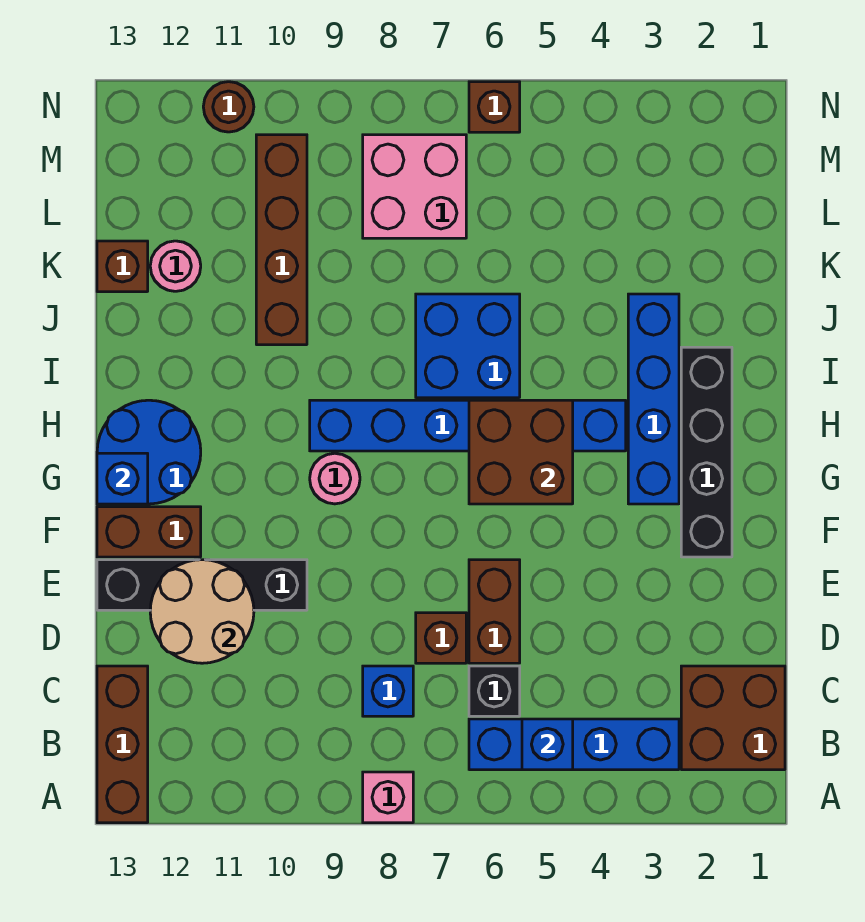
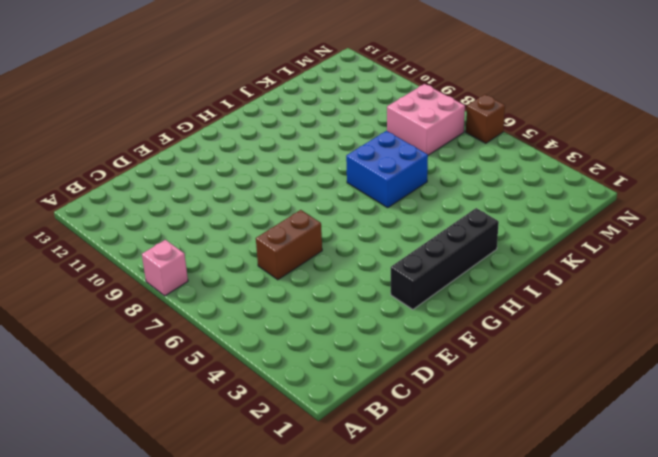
none -> brown 1x3 brick [97,666,148,823]
none -> brown 2x2 brick [681,666,785,770]
none -> blue 1x4 brick [469,719,679,770]

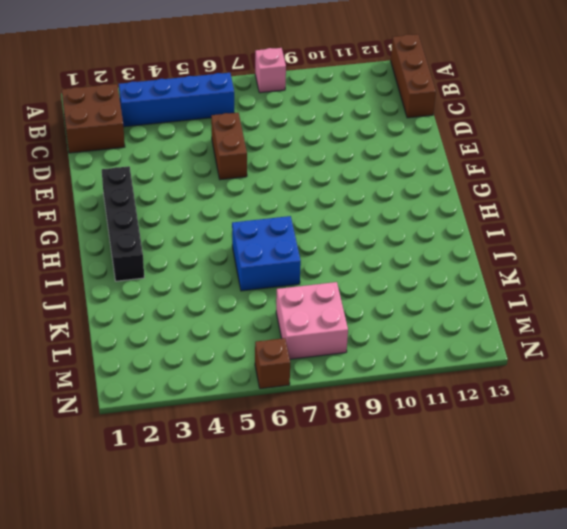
none -> black 1x1 brick [469,666,520,716]
none -> blue 1x1 brick [363,666,413,716]
none -> brown 1x1 brick [416,613,466,663]

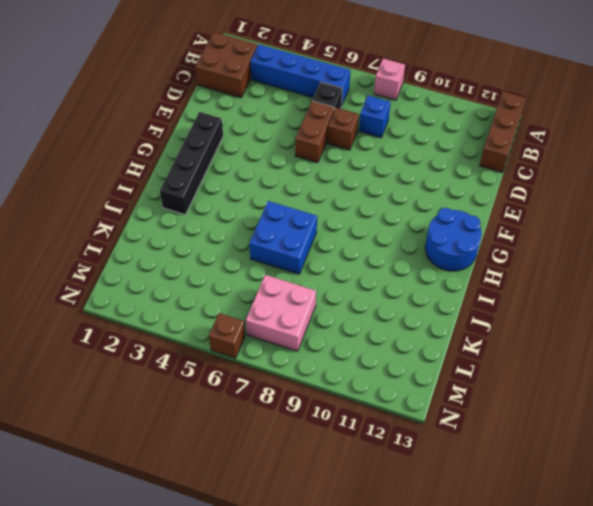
none -> black 1x4 brick [97,560,307,610]
none -> brown 1x2 brick [97,507,201,557]
none -> blue 1x4 brick [628,294,679,504]

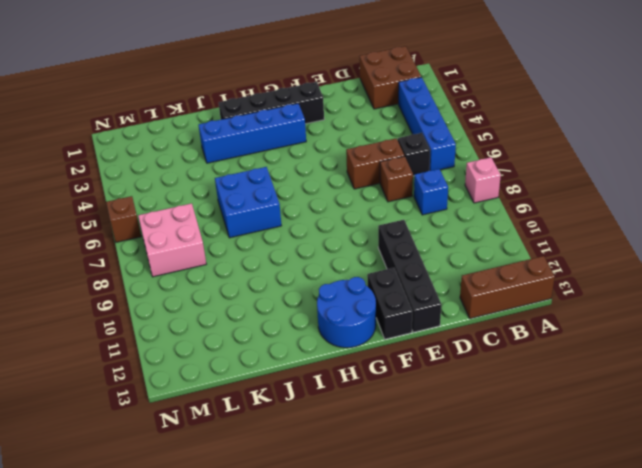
black 1x2 brick [367,268,412,339] -> brown 1x2 brick [97,507,201,557]
none -> pink 1x1 round brick [310,453,360,504]
none -> blue 1x6 brick [310,400,626,451]
none -> brown 1x4 brick [256,135,307,345]

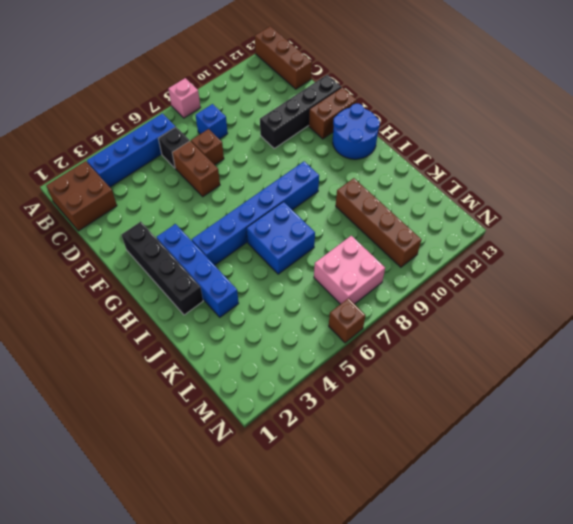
none -> pink 1x1 round brick [310,453,360,504]
none -> pink 1x1 round brick [150,241,201,291]
none -> brown 1x1 brick [97,241,148,292]

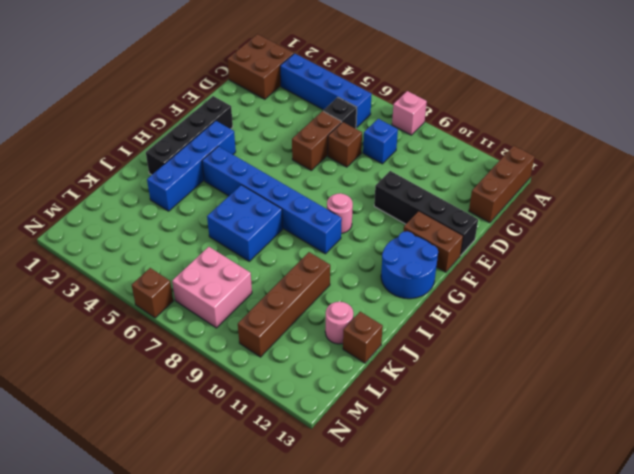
none -> brown 1x1 round brick [203,82,254,132]
none -> blue 1x1 brick [522,719,573,770]
none -> tan 2x2 round brick [150,560,254,663]

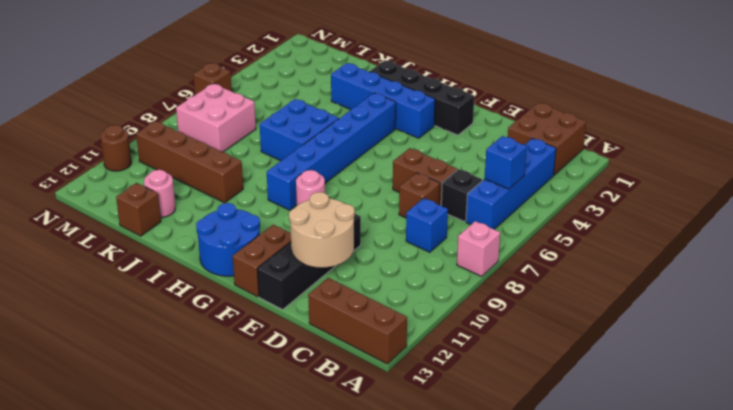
none -> brown 2x2 brick [469,400,573,504]
none -> blue 1x1 brick [97,453,148,504]

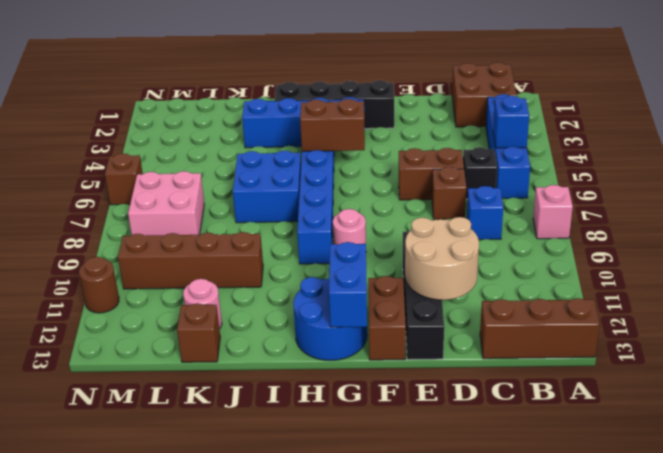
brown 1x2 brick [300,99,365,151] -> brown 2x2 brick [469,400,573,504]
blue 1x2 brick [329,242,367,327] -> blue 1x1 brick [97,453,148,504]

